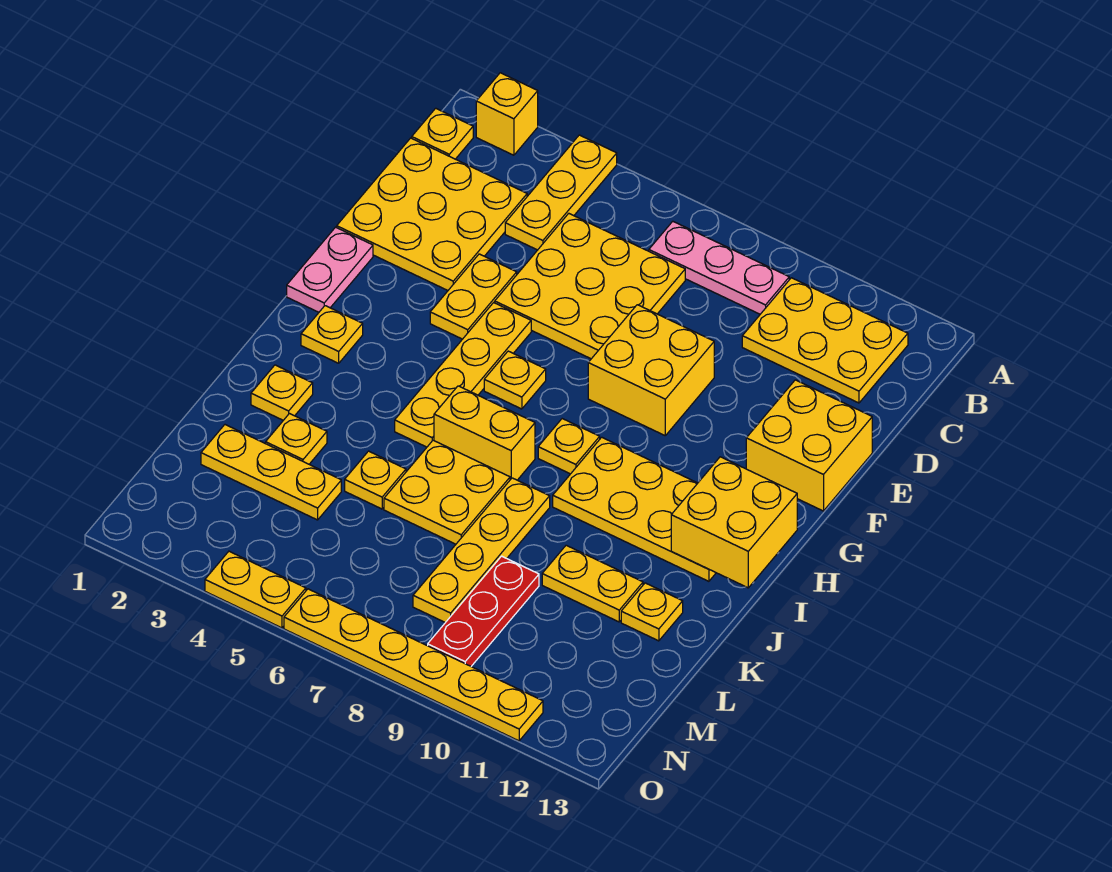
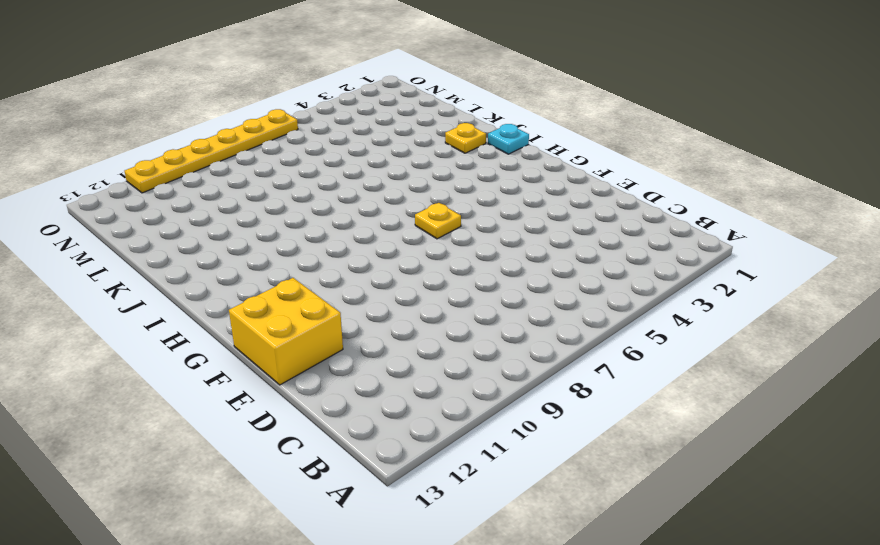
cyan 1x1 plate [488,124,529,154] -> none
none -> yellow 1x1 brick [476,73,538,155]
none -> yellow 1x3 plate [505,135,617,250]
none -> yellow 1x1 plate [412,108,473,159]

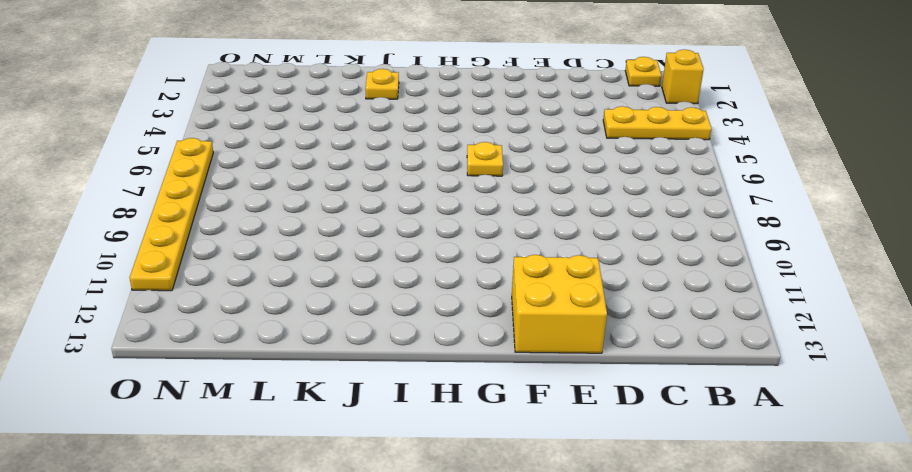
none -> pink 1x3 plate [649,221,789,314]
none -> yellow 2x3 plate [742,278,908,403]
none -> yellow 3x3 plate [337,138,527,290]

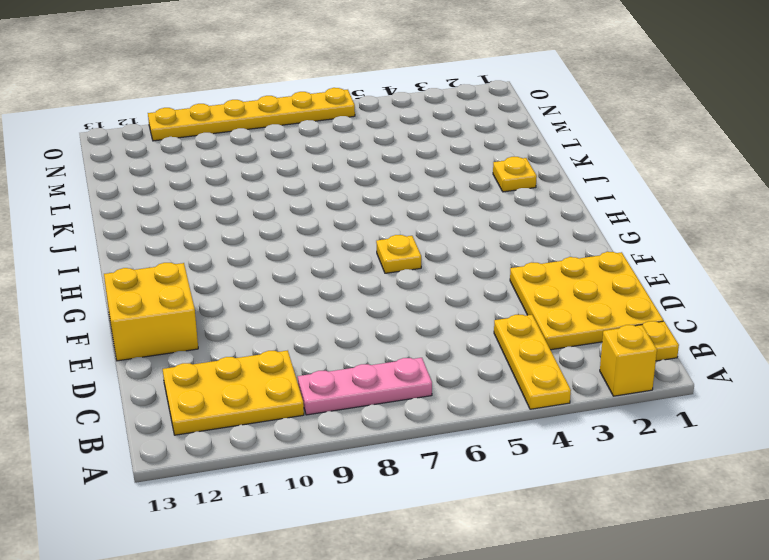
none -> yellow 3x3 plate [495,213,685,359]
none -> yellow 1x2 plate [430,254,517,339]
none -> yellow 2x2 brick [588,305,714,435]

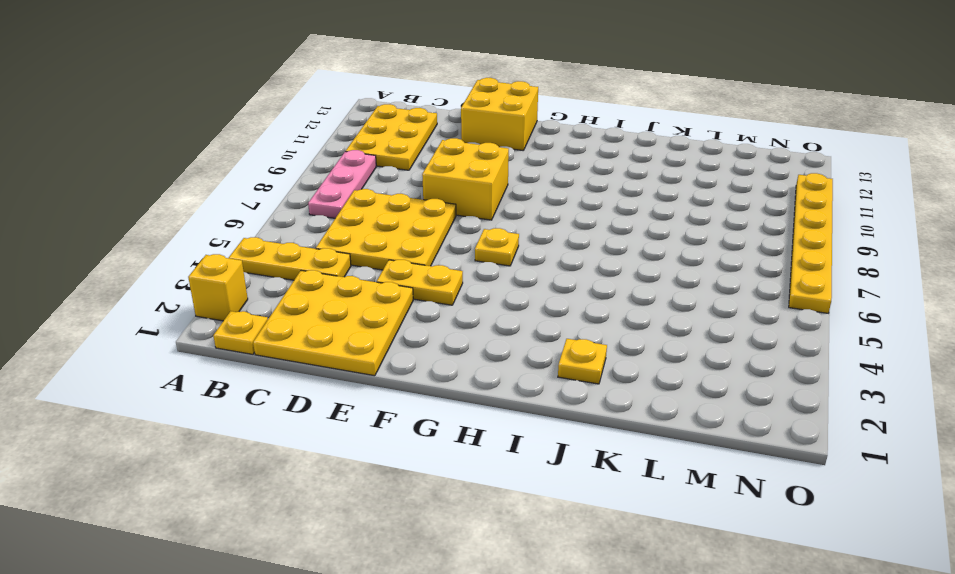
none -> pink 1x2 plate [287,227,373,312]
none -> yellow 1x4 plate [395,303,531,447]
none -> yellow 1x1 plate [301,306,363,363]

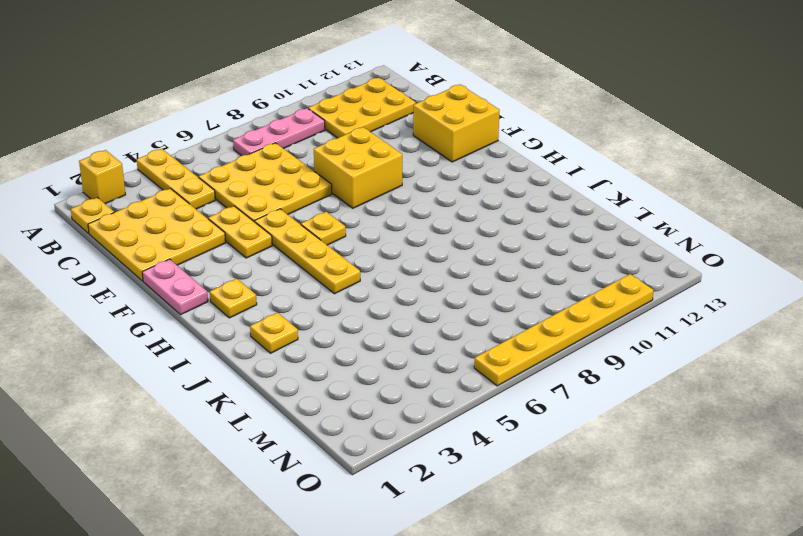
none -> yellow 1x1 plate [538,419,600,474]
none -> yellow 2x4 plate [553,437,716,581]
none -> yellow 1x2 brick [434,386,535,480]

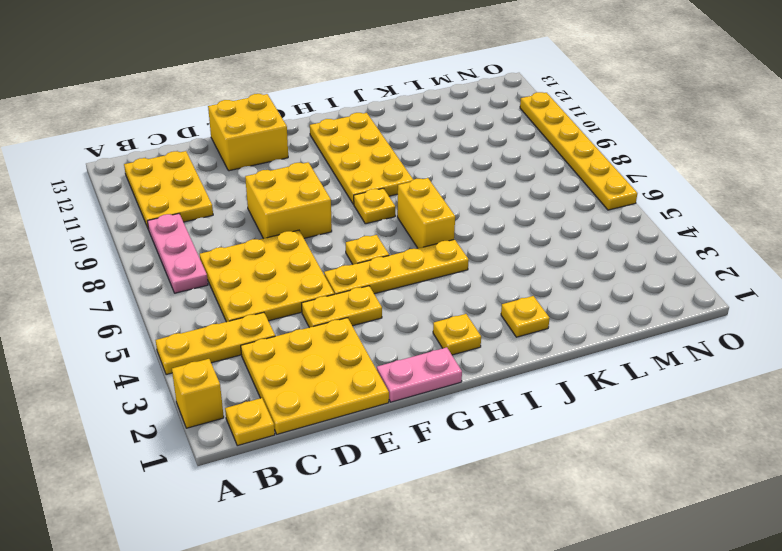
none -> yellow 2x2 plate [384,440,510,544]
none -> yellow 1x4 plate [413,478,550,623]
none -> yellow 1x1 plate [266,414,327,464]

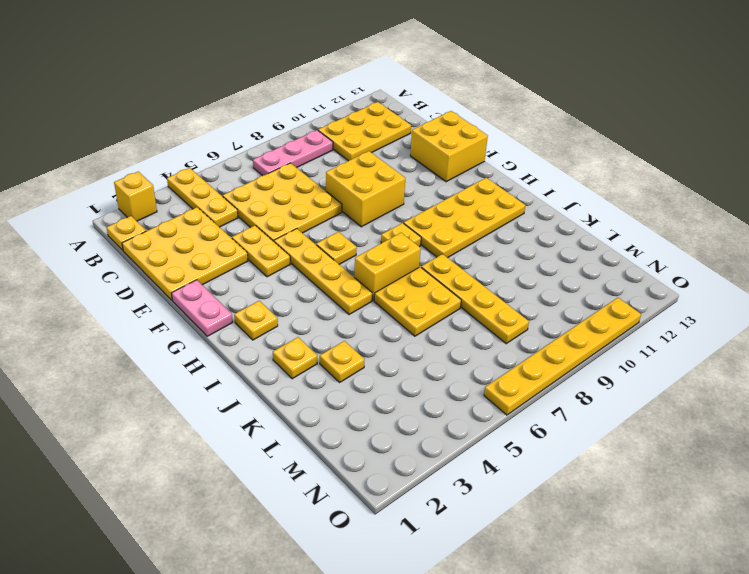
none -> yellow 1x1 plate [345,451,406,509]
none -> yellow 1x2 plate [542,545,643,622]
none -> yellow 1x1 plate [621,583,683,641]

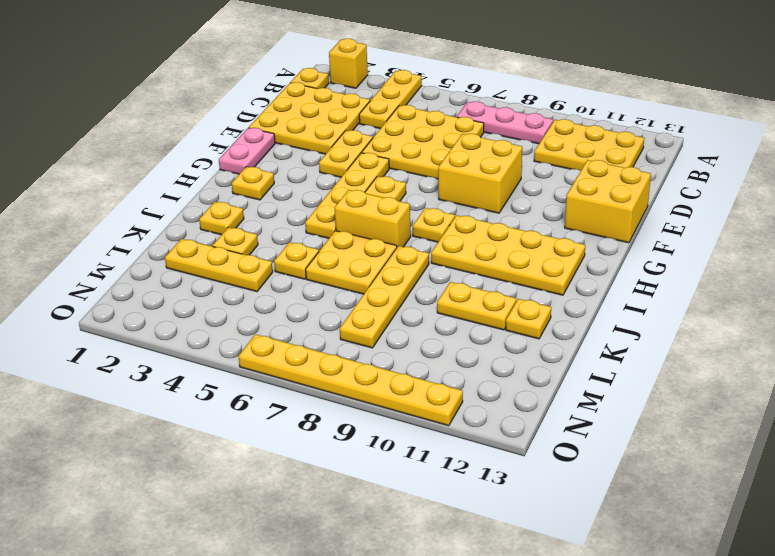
none -> red 1x3 plate [428,556,539,666]
none -> yellow 1x2 plate [205,551,306,628]
none -> yellow 2x2 brick [671,457,797,588]

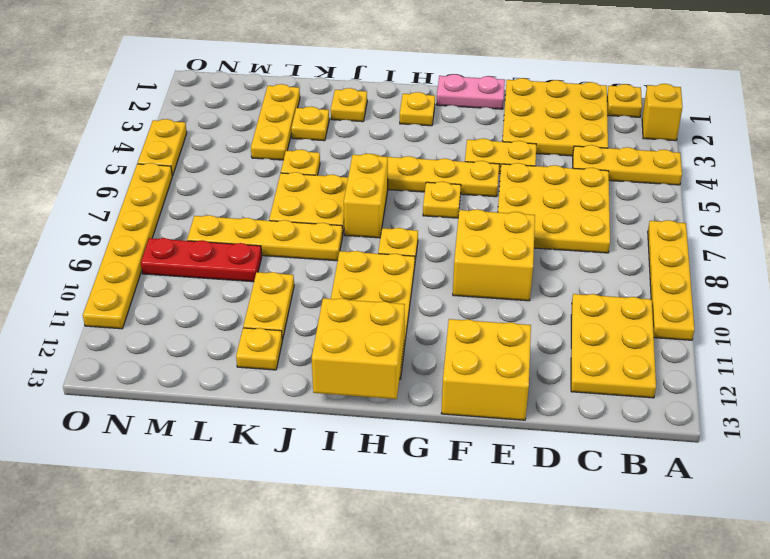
yellow 1x4 plate [648,220,694,340] -> none
none -> pink 1x3 plate [649,221,789,314]

